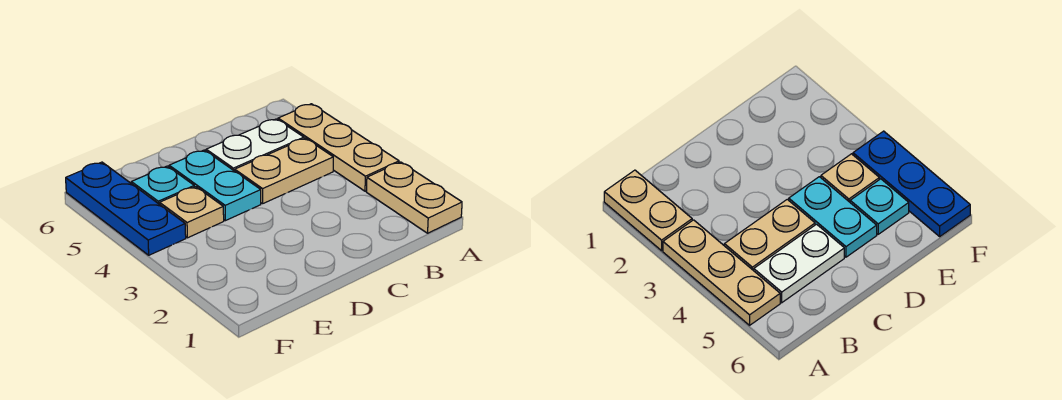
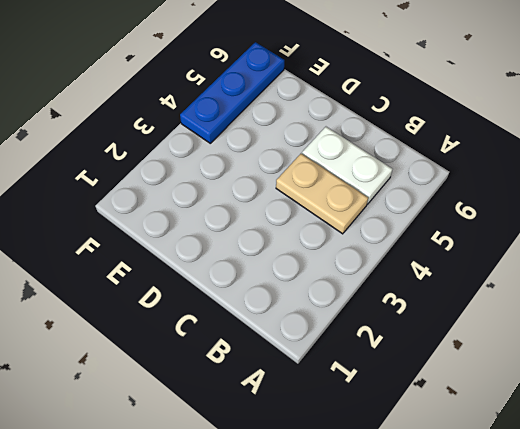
none -> tan 1x2 plate [366,162,462,233]
none -> tan 1x3 plate [278,104,399,191]

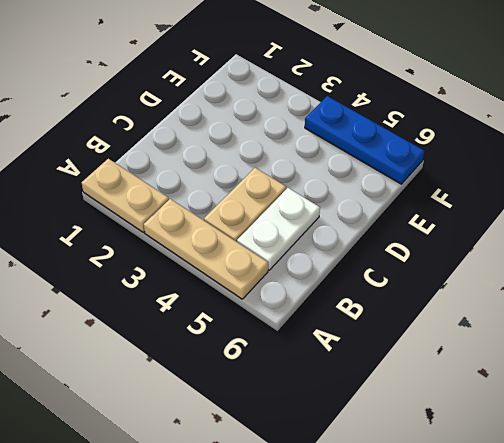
none -> cyan 1x2 plate [169,150,261,221]
none -> tan 1x1 plate [160,187,224,238]

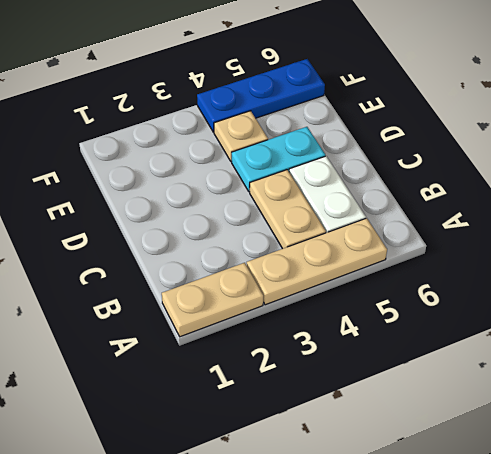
none -> cyan 1x1 plate [131,166,194,204]

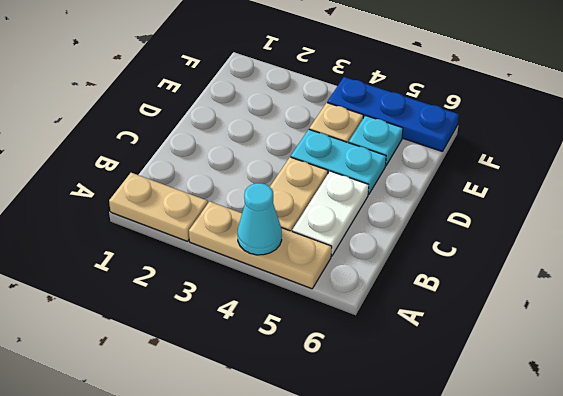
cyan 1x1 cone [238,183,282,255] -> none

